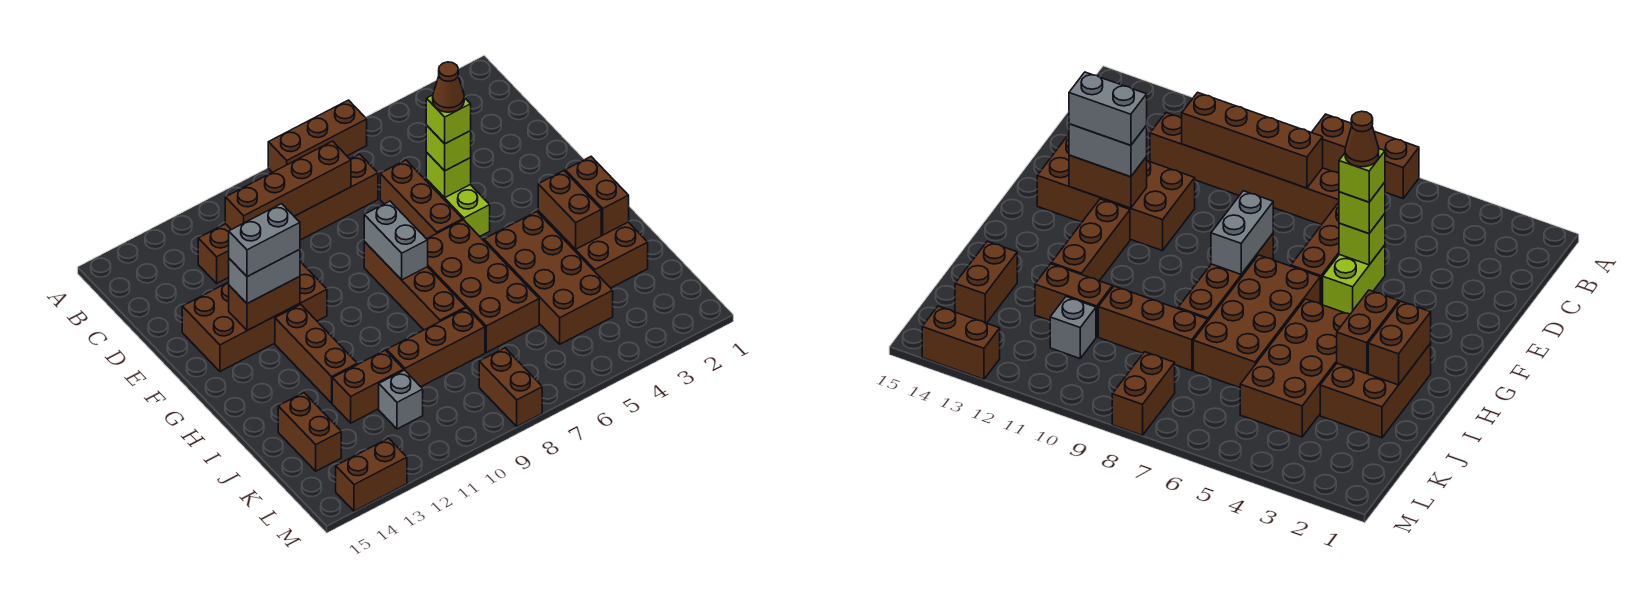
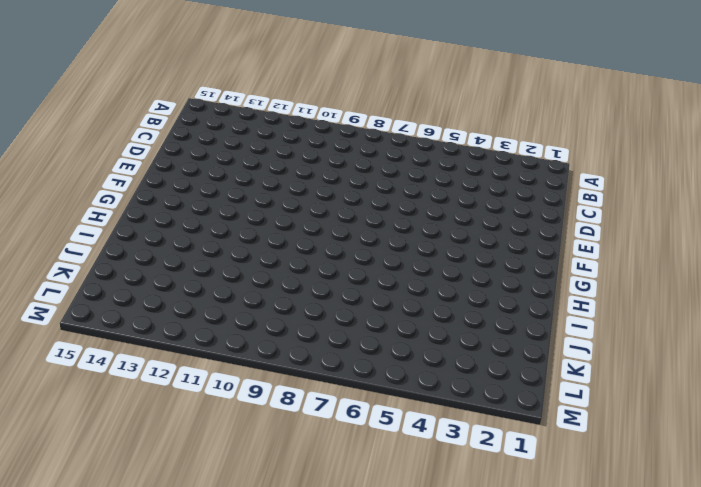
none -> brown 1x3 brick [268,100,367,172]
none -> brown 1x6 brick [198,154,378,283]
none -> brown 1x3 brick [380,160,463,239]

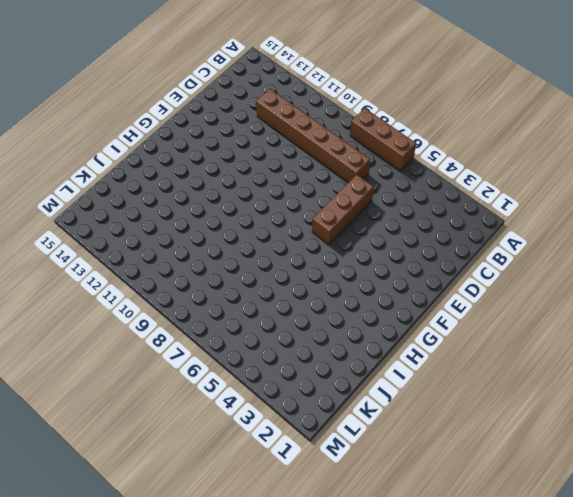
none -> lime 1x2 brick [426,179,490,236]
none -> brown 2x4 brick [182,262,327,371]
none -> brown 1x4 brick [364,242,466,330]

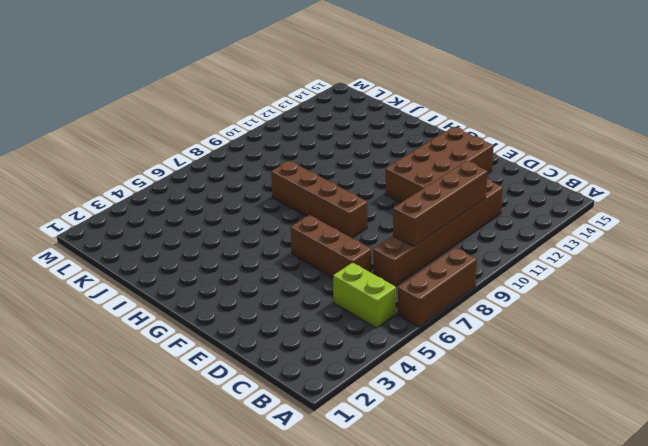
lime 1x2 brick [333,263,396,328] -> lime 1x2 brick moved to [426,179,490,236]
none -> brown 2x4 brick [427,220,539,353]
none -> brown 1x3 brick [275,305,357,403]
none -> brown 2x3 brick [538,211,648,288]

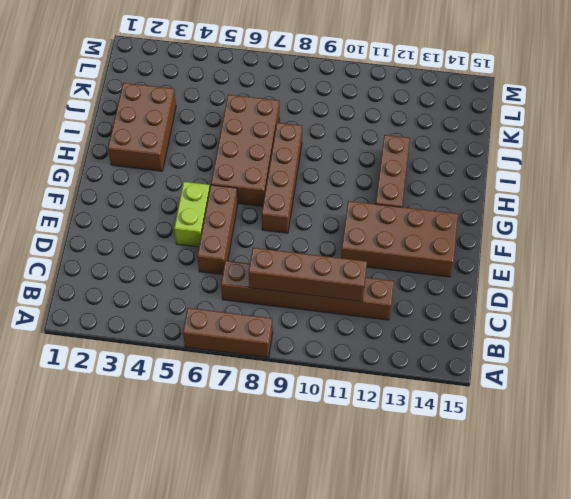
none -> brown 2x4 brick [484,212,613,344]
none -> brown 1x3 brick [387,308,485,387]
none -> brown 1x2 brick [332,350,404,423]

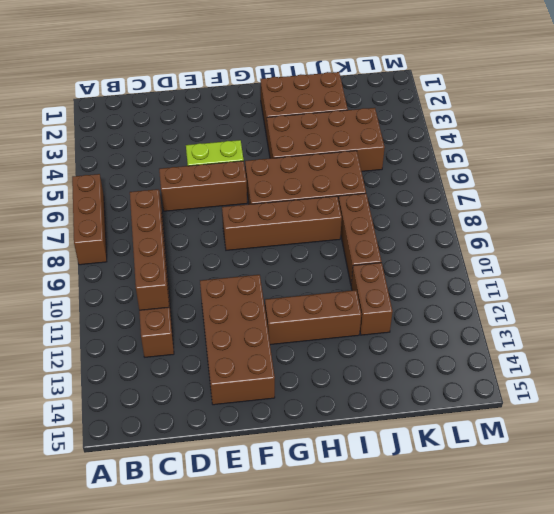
none -> brown 1x2 brick [278,393,341,471]
none -> grey 1x1 brick [379,370,423,429]
none -> brown 1x2 brick [479,348,542,426]

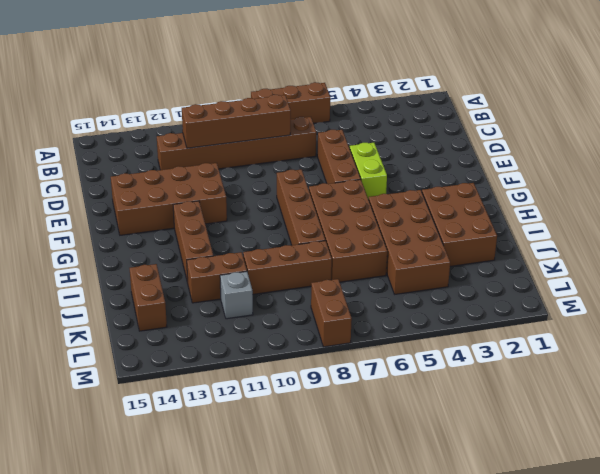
none -> brown 1x2 brick [336,438,407,511]
none -> lime 1x1 brick [426,152,471,198]
none -> grey 1x2 brick [364,201,428,280]

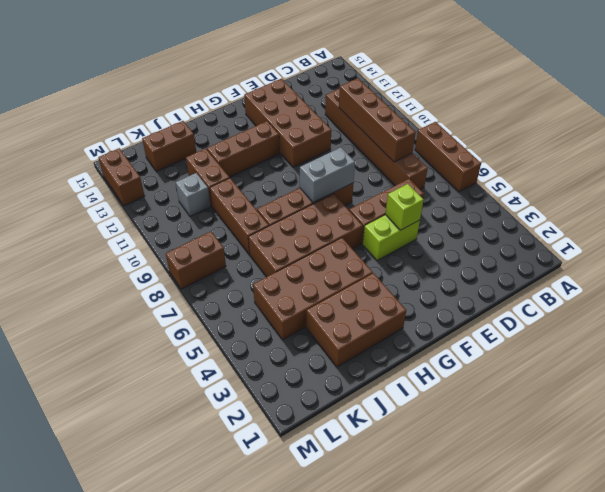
none -> brown 1x2 brick [229,276,300,330]
none -> brown 1x2 brick [565,157,629,235]
none -> brown 1x2 brick [538,171,601,249]

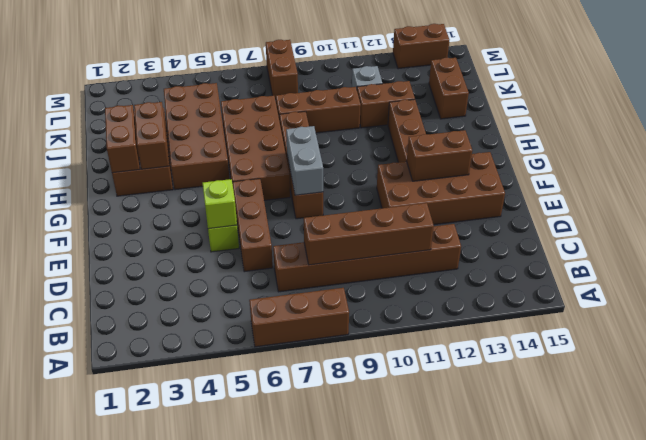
none -> lime 1x1 brick [426,126,471,171]
none -> grey 1x2 brick [229,249,300,304]
none -> lime 1x1 brick [426,95,471,144]

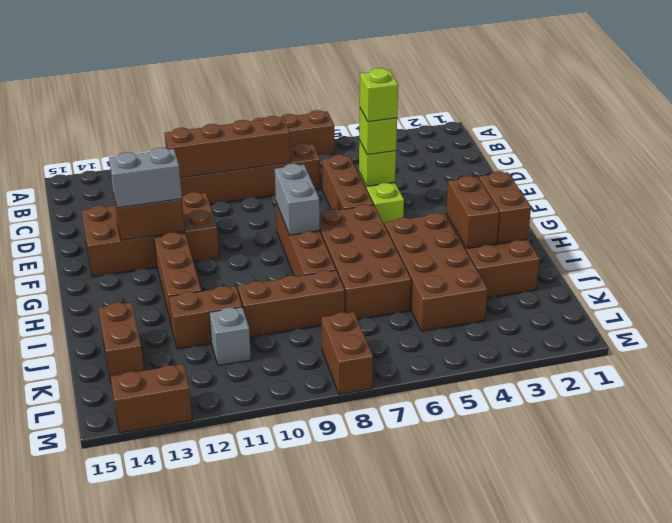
none -> grey 1x2 brick [229,204,300,277]
none -> brown 1x1 cone [433,62,464,112]

